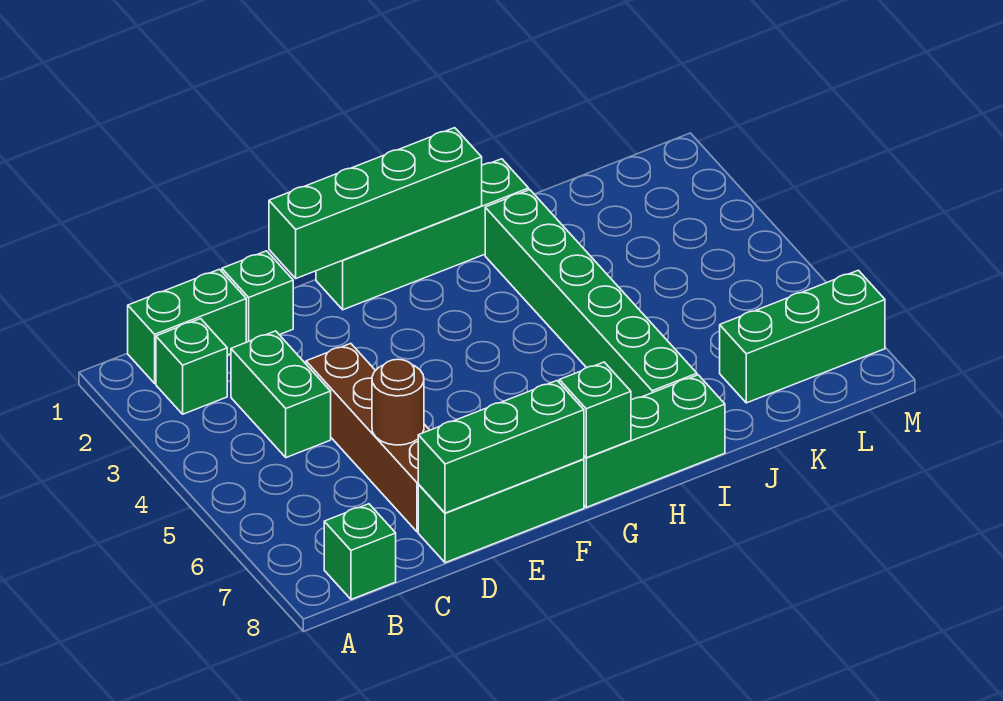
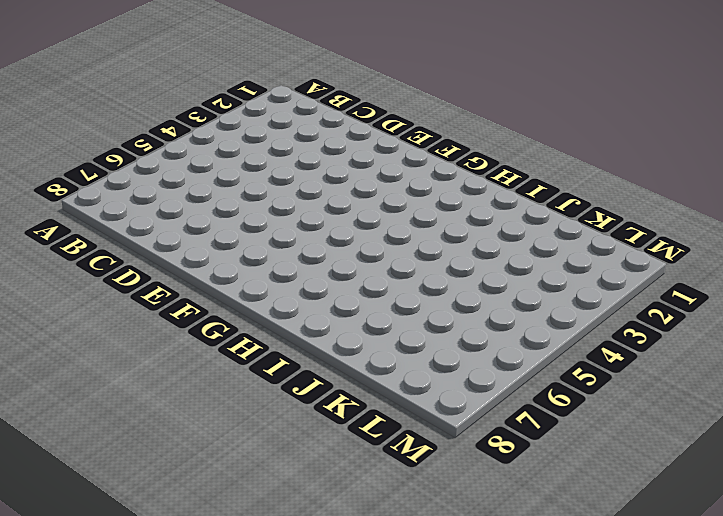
none -> green 1x2 brick [128,269,246,383]
none -> green 1x1 brick [156,319,227,414]
none -> green 1x1 brick [324,504,396,599]

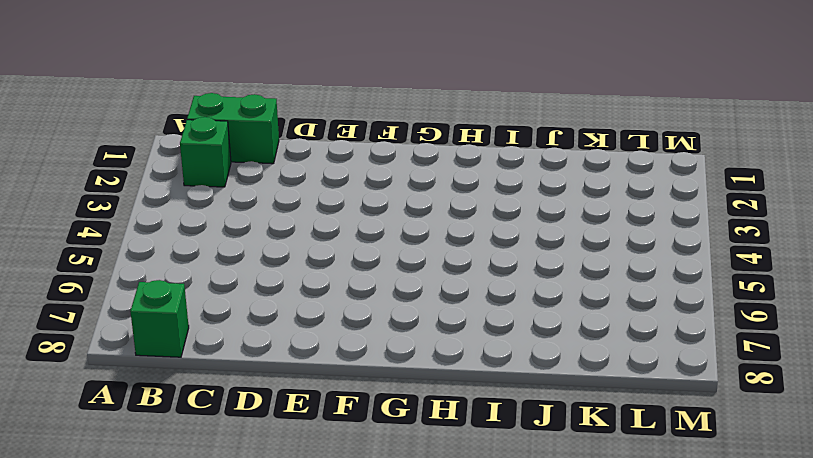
none -> green 1x2 brick [231,331,331,458]
none -> green 1x1 brick [222,251,293,342]
none -> brown 1x4 brick [306,344,429,532]

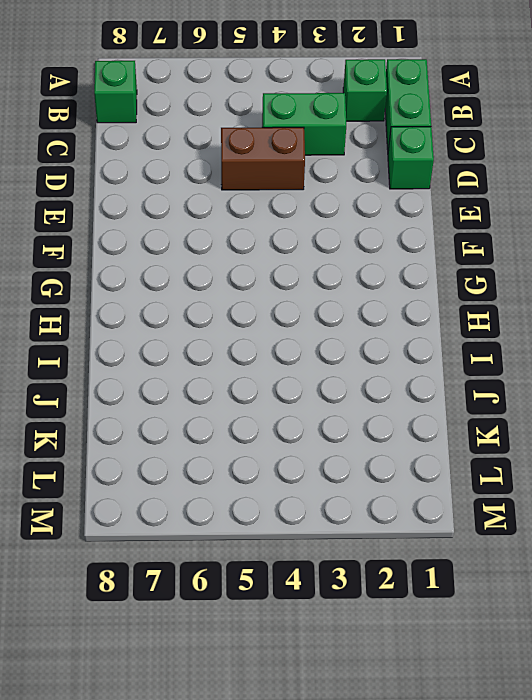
brown 1x2 brick [221,127,305,190] -> brown 1x4 brick [306,344,429,532]
none -> green 1x3 brick [418,459,584,563]
none -> green 1x4 brick [316,159,529,310]
none -> green 1x3 brick [584,375,725,507]

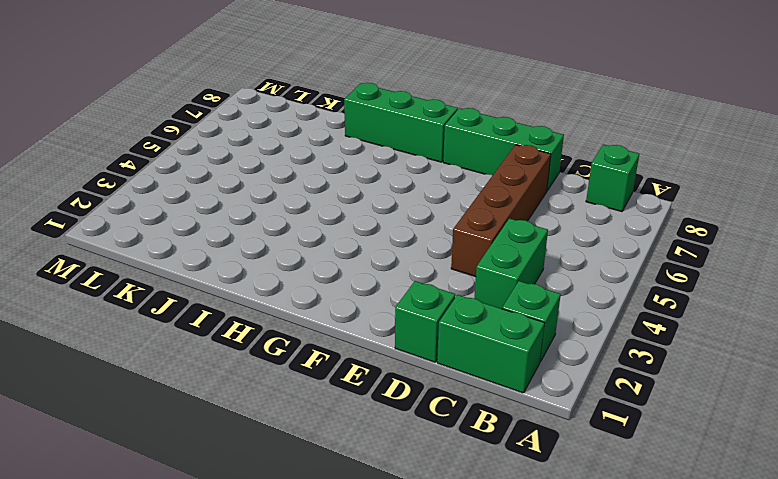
none -> green 1x4 brick [316,159,529,310]
none -> green 1x6 brick [485,190,697,400]
none -> green 1x3 brick [720,270,885,403]

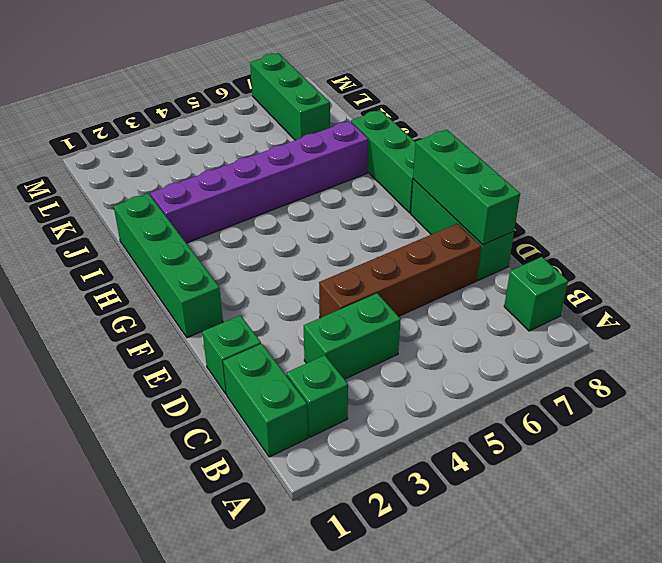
purple 1x6 brick [150,121,368,243] -> green 1x6 brick [485,190,697,400]
none -> brown 1x1 round brick [372,359,424,445]
none -> green 1x4 brick [269,128,482,278]
none -> green 1x1 brick [559,362,631,458]

